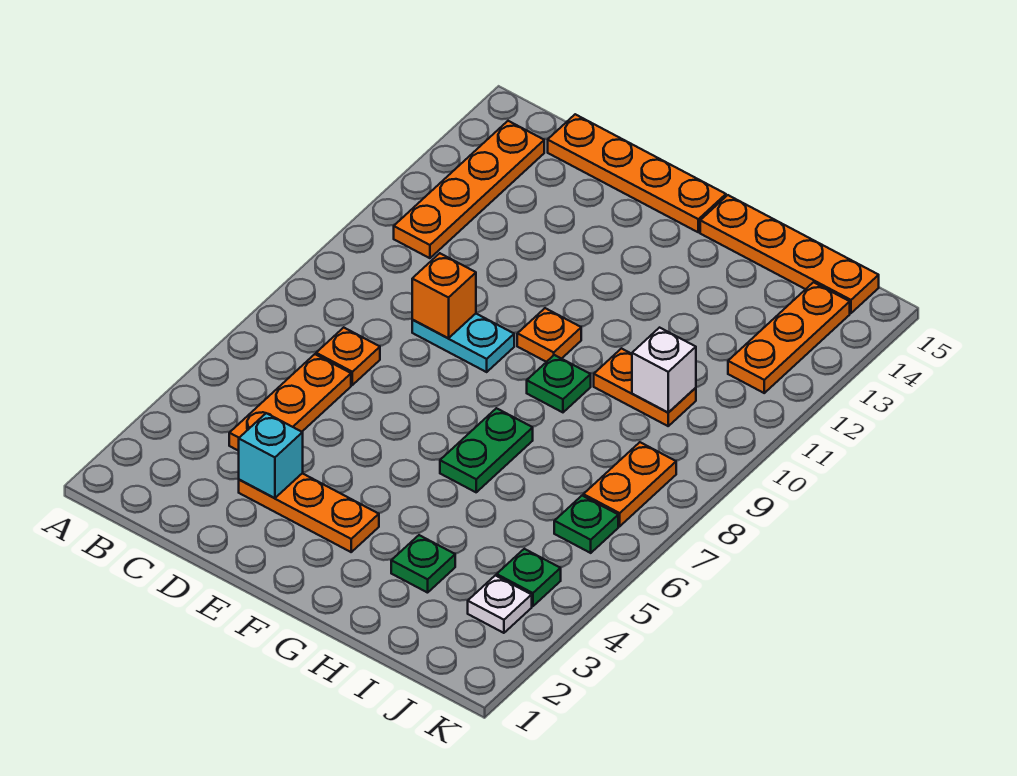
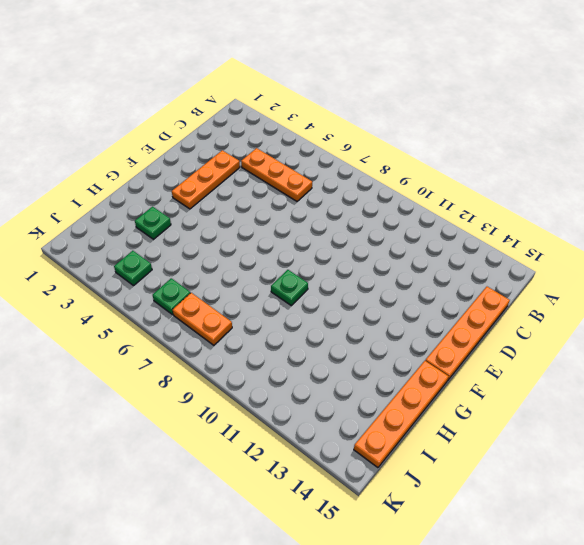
none -> orange 1x4 plate [394,121,544,258]
none -> orange 1x1 plate [316,328,380,385]
none -> cyan 1x2 plate [412,314,514,372]

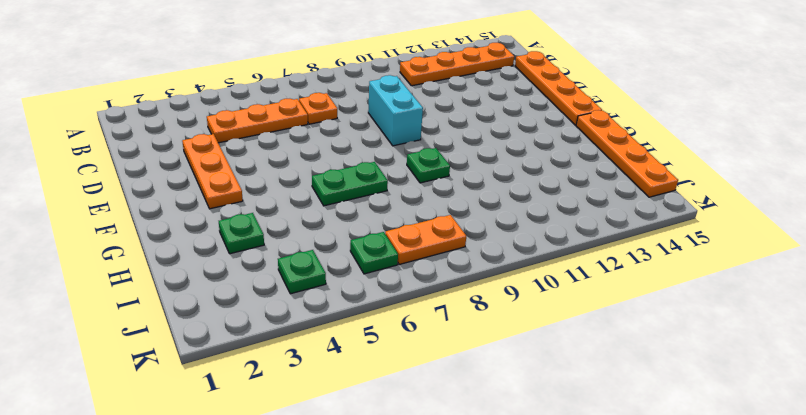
cyan 1x2 brick [368,75,423,146] -> cyan 1x2 plate [412,314,514,372]
none -> orange 1x1 plate [517,308,581,362]
none -> orange 1x2 plate [594,349,696,426]
none -> white 1x1 plate [468,575,532,633]

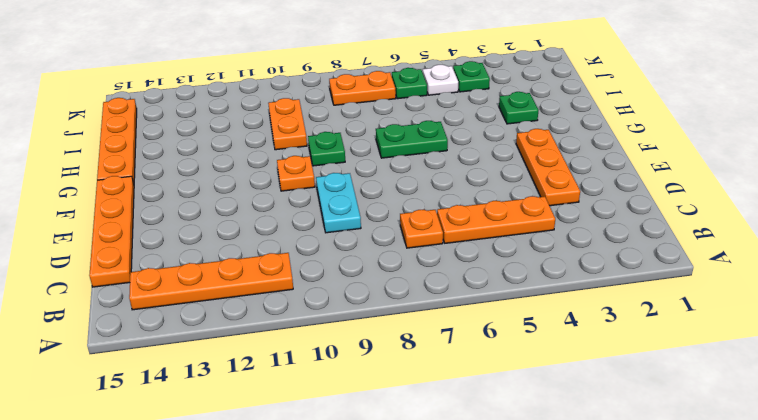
white 1x1 plate [423,65,458,95] -> white 1x1 plate moved to [468,575,532,633]
none -> orange 1x3 plate [728,282,850,393]
none -> cyan 1x1 brick [239,413,303,498]
none -> orange 1x1 brick [412,253,476,338]

